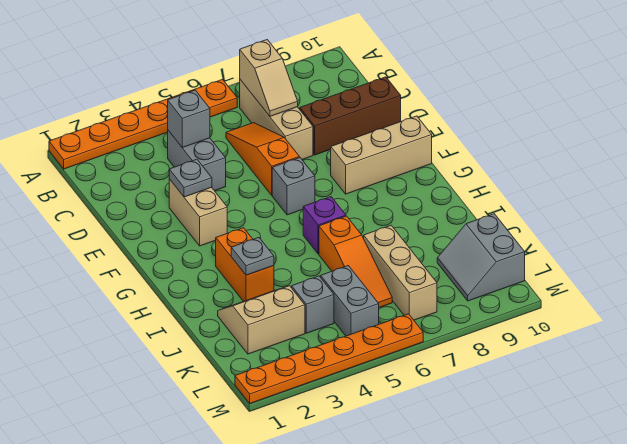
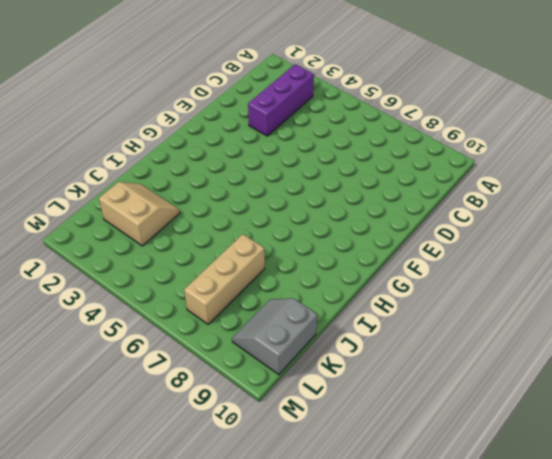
purple 1x3 brick [248,64,314,136] -> none
none -> orange 1x6 plate [49,80,237,169]
none -> tan 1x3 brick [240,80,313,160]
none -> grey 1x2 brick [168,130,226,191]

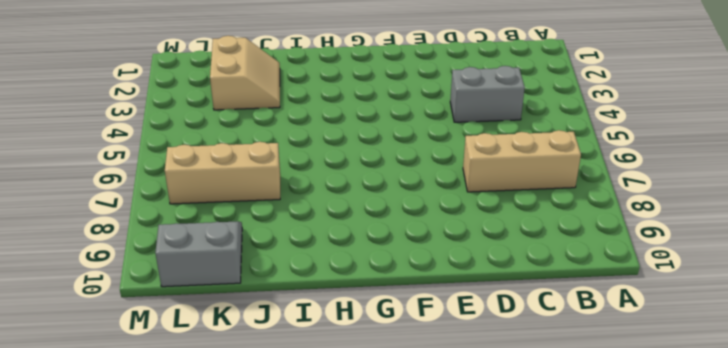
none -> orange 1x6 plate [49,80,237,169]
none -> orange 1x3 slope [226,123,299,195]
none -> brown 1x3 brick [300,77,401,155]

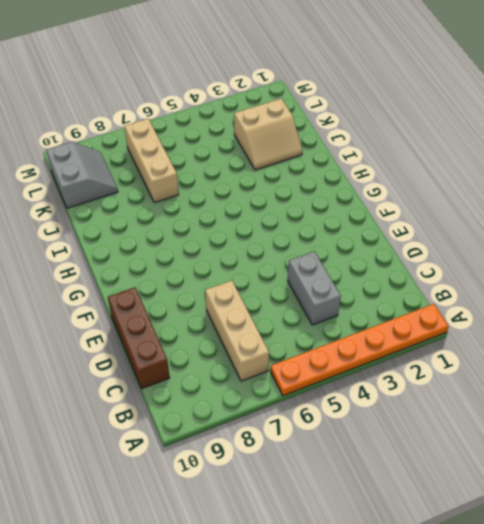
brown 1x3 brick [108,287,170,388] -> brown 1x3 brick turned to [300,77,401,155]
none -> orange 1x3 slope [226,123,299,195]
none -> tan 1x2 brick [169,179,227,246]
none -> grey 1x1 brick [272,158,315,215]

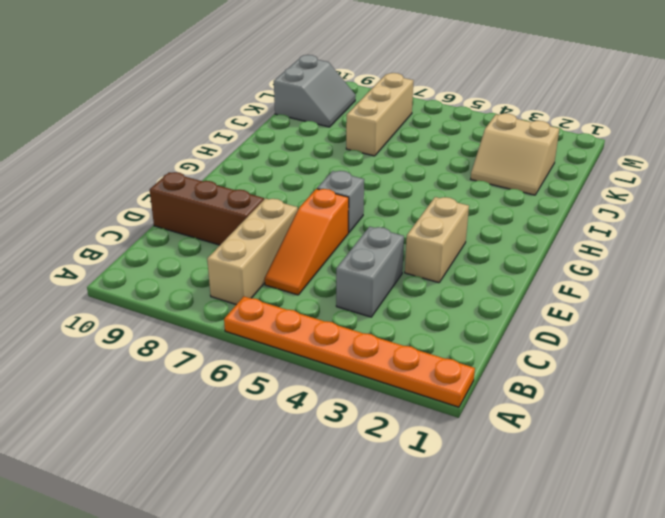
none -> tan 1x3 brick [331,116,432,194]
none -> orange 1x2 brick [216,228,274,301]
none -> purple 1x1 brick [303,197,346,254]

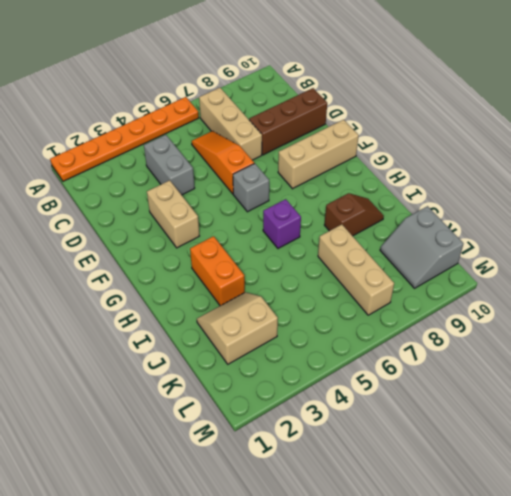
brown 1x2 slope [324,193,384,236] -> none
none -> orange 1x3 slope [319,216,392,307]
none -> grey 1x1 brick [292,276,334,333]
none -> grey 1x2 brick [321,266,379,336]

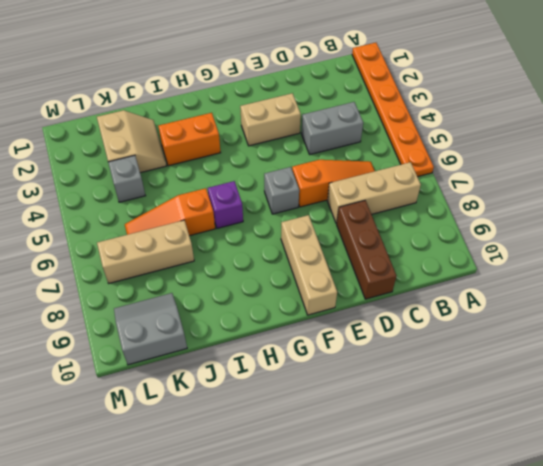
none -> grey 1x2 brick [321,266,379,336]
none -> orange 1x6 plate [235,314,423,403]
none -> tan 1x2 slope [240,40,298,116]

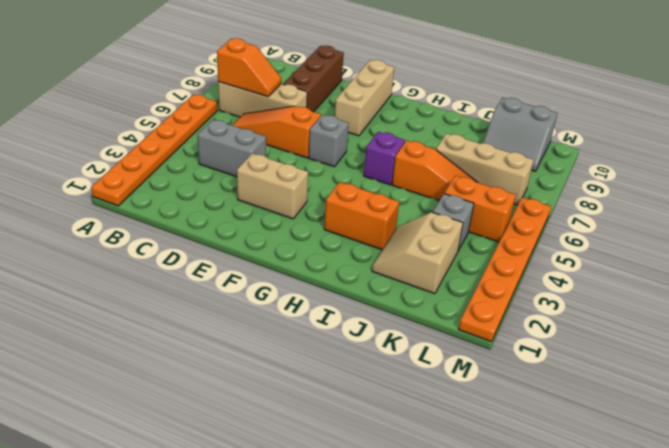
orange 1x2 slope [217,38,281,97] -> tan 1x2 slope [240,40,298,116]
orange 1x2 brick [444,176,516,242] -> grey 1x2 brick [321,266,379,336]
none -> grey 1x1 brick [168,90,210,148]
none -> grey 1x1 plate [169,159,212,197]
none -> grey 1x1 plate [231,238,274,275]

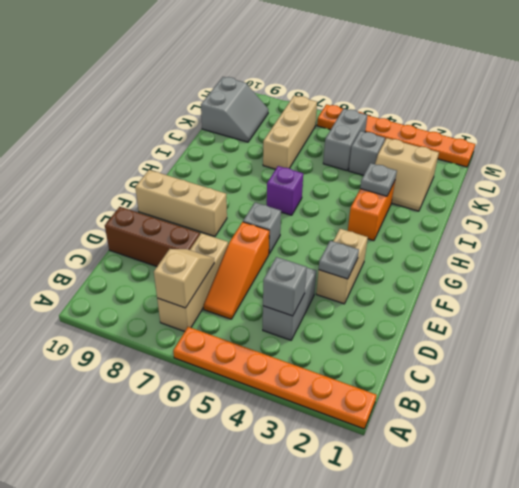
none -> orange 1x3 slope [319,216,392,307]

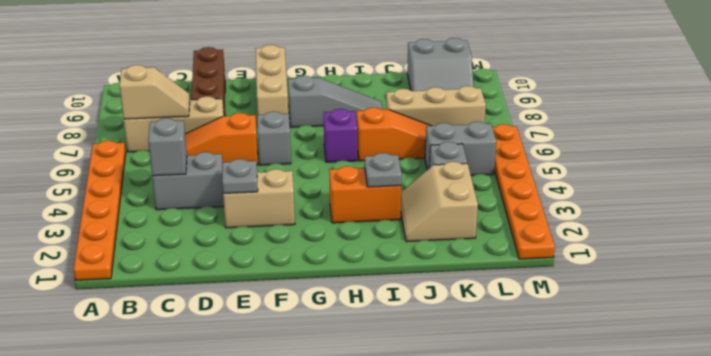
grey 1x3 slope [288,76,383,127] -> none

